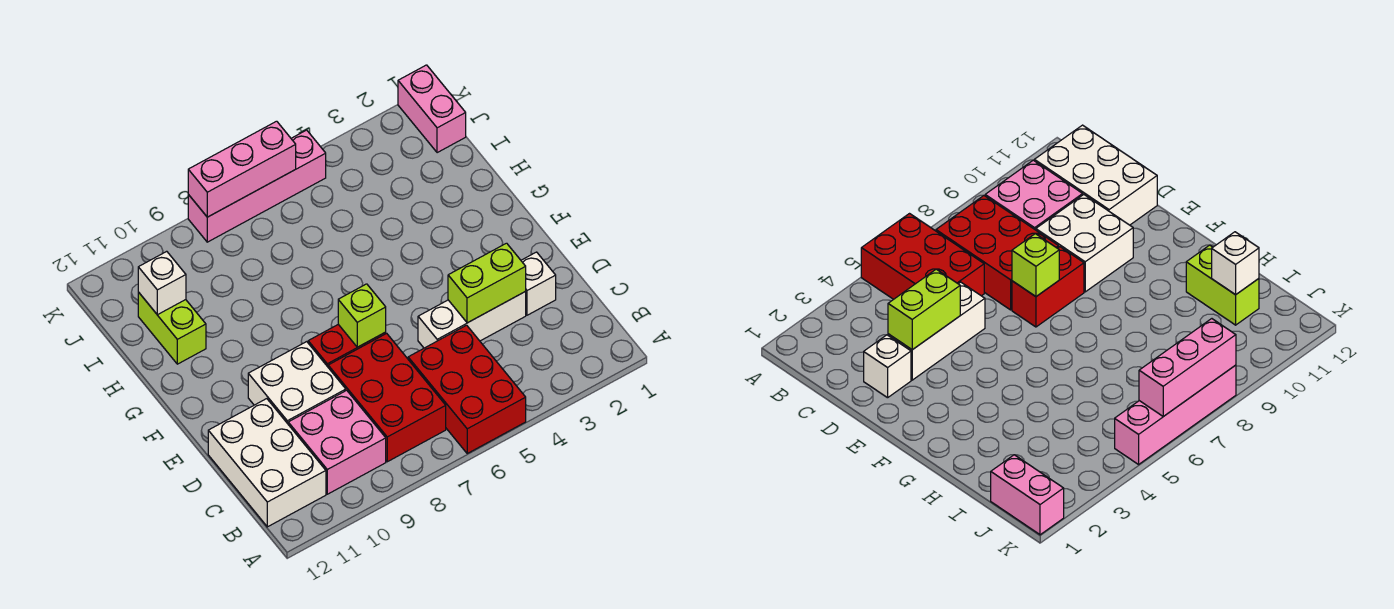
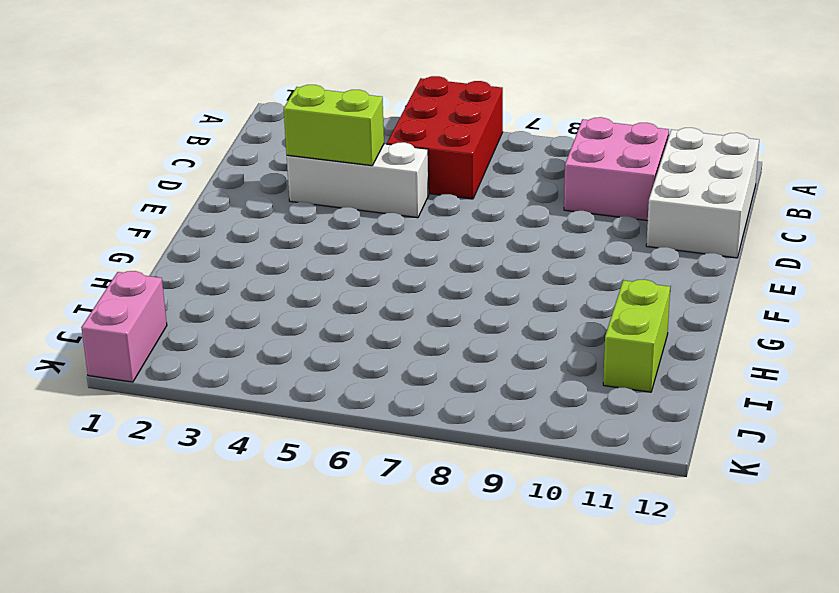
none -> red 2x3 brick [328,333,446,462]
none -> white 1x1 brick [521,252,556,315]
none -> white 2x2 brick [248,342,346,424]

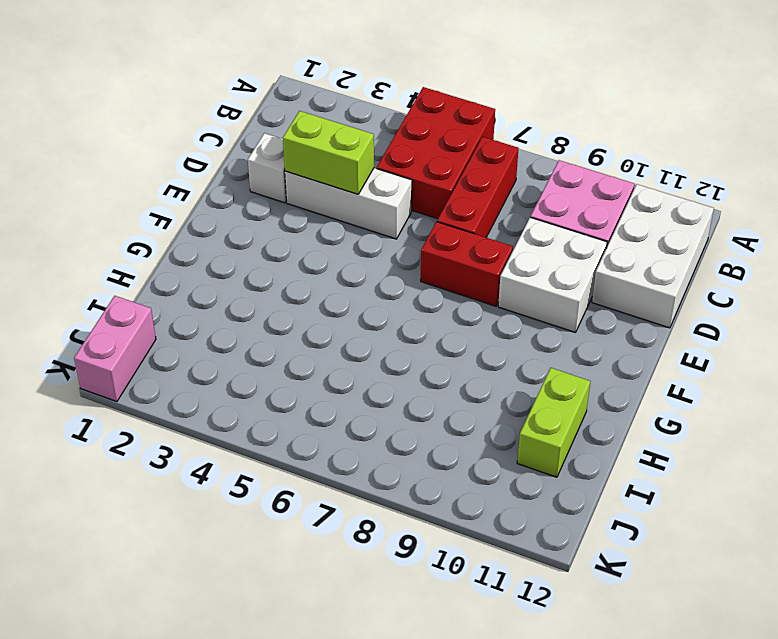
red 1x3 brick [437,137,519,237] -> red 2x3 brick [328,333,446,462]
none -> pink 1x4 brick [188,130,326,242]
none -> lime 1x1 brick [338,284,386,347]
none -> white 1x1 brick [138,251,186,315]

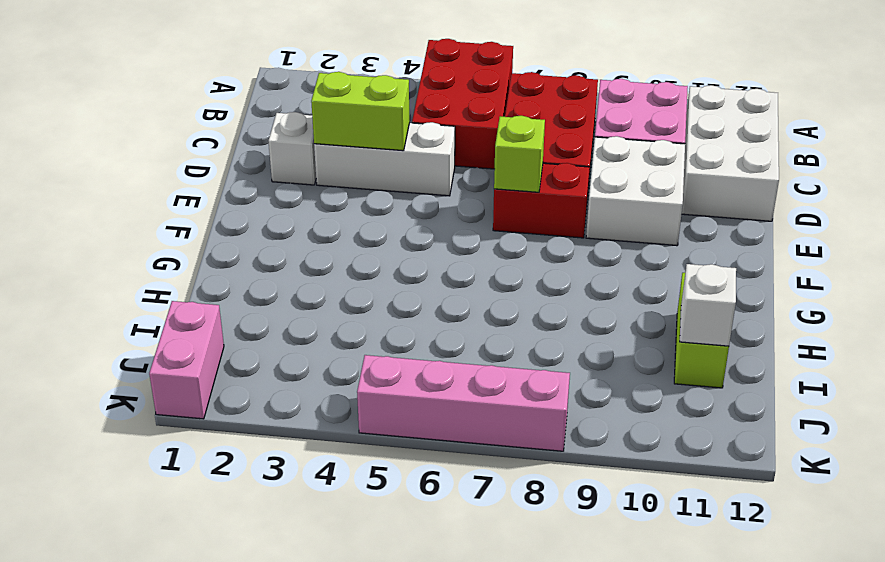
none -> pink 1x3 brick [188,121,296,217]

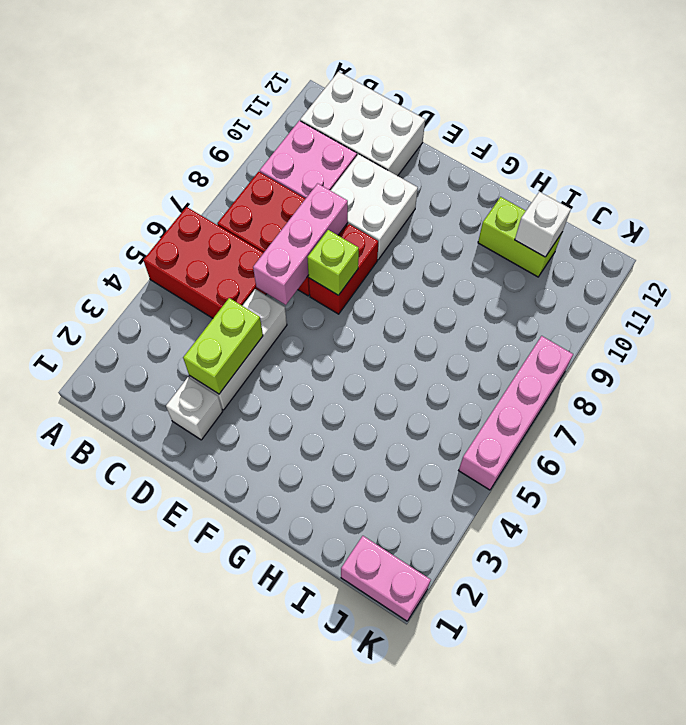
pink 1x3 brick [253,183,348,305] -> pink 1x3 brick moved to [188,121,296,217]

